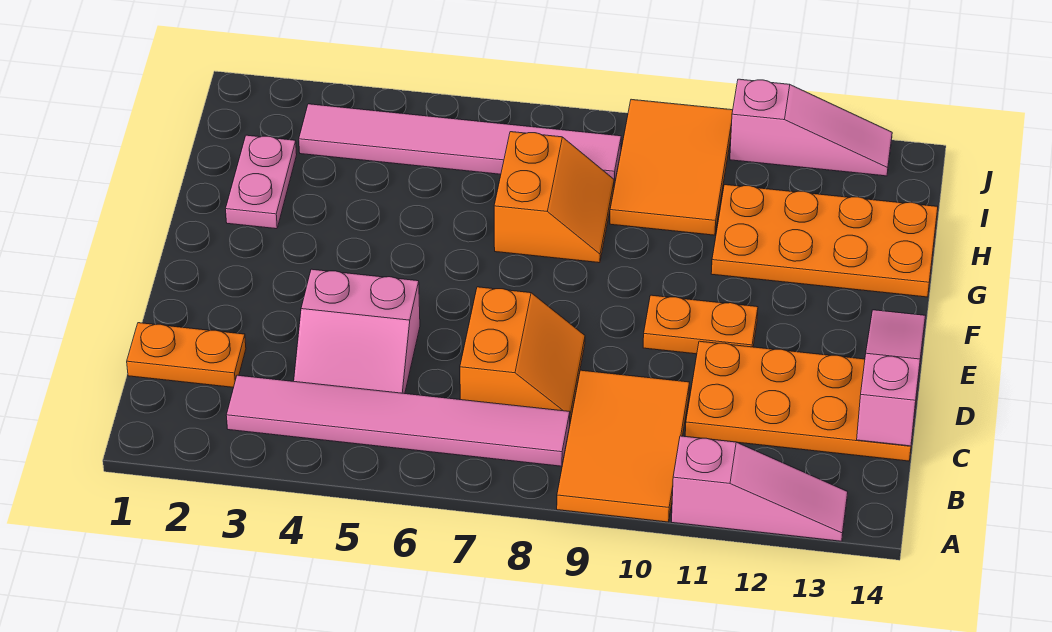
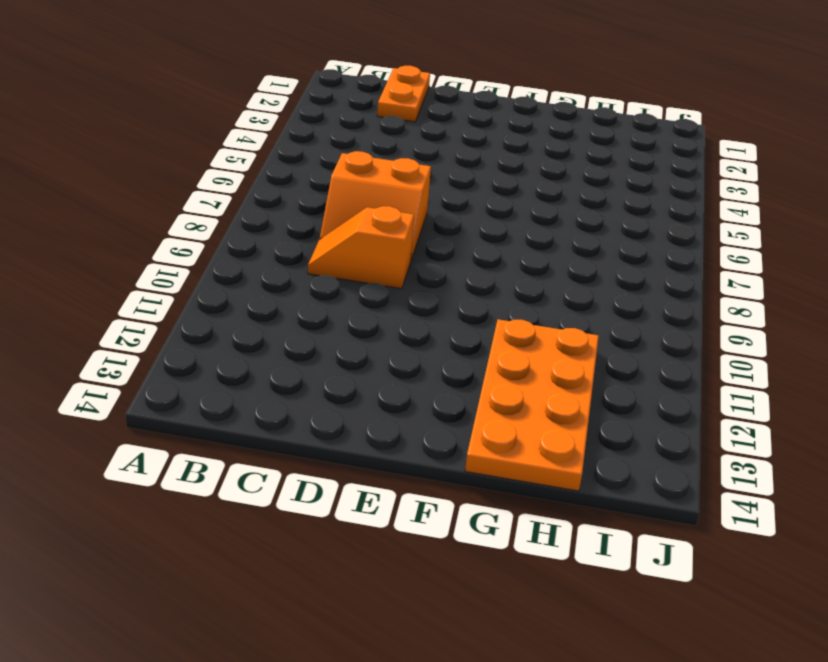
orange 1x2 slope [308,206,414,289] -> orange 2x3 tile [557,370,690,522]
none -> pink 1x3 slope [672,436,848,541]
none -> pink 1x6 tile [226,375,570,466]
none -> pink 2x2 slope [294,269,420,394]

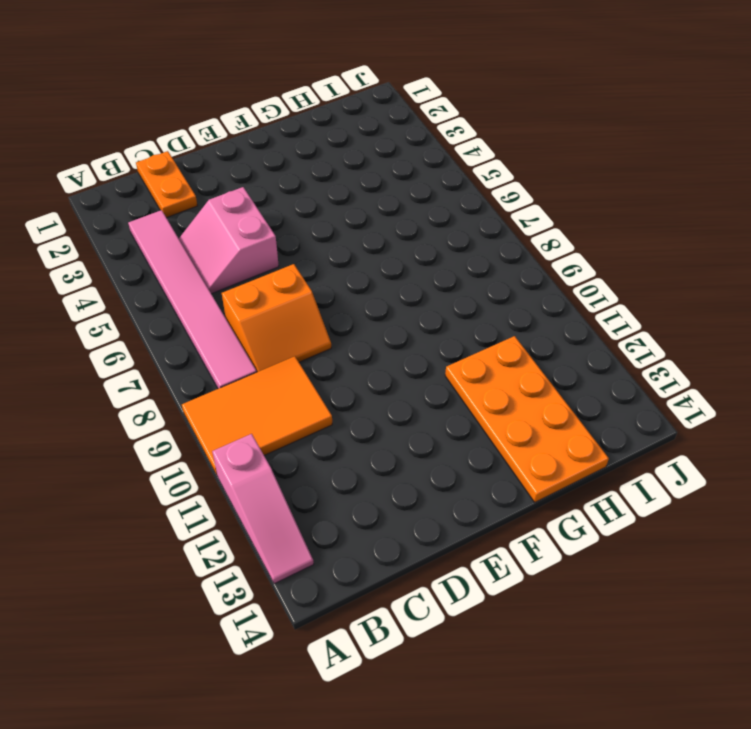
none -> orange 2x4 plate [685,341,919,461]
none -> orange 1x2 plate [643,295,758,354]
none -> pink 1x2 plate [226,135,297,229]

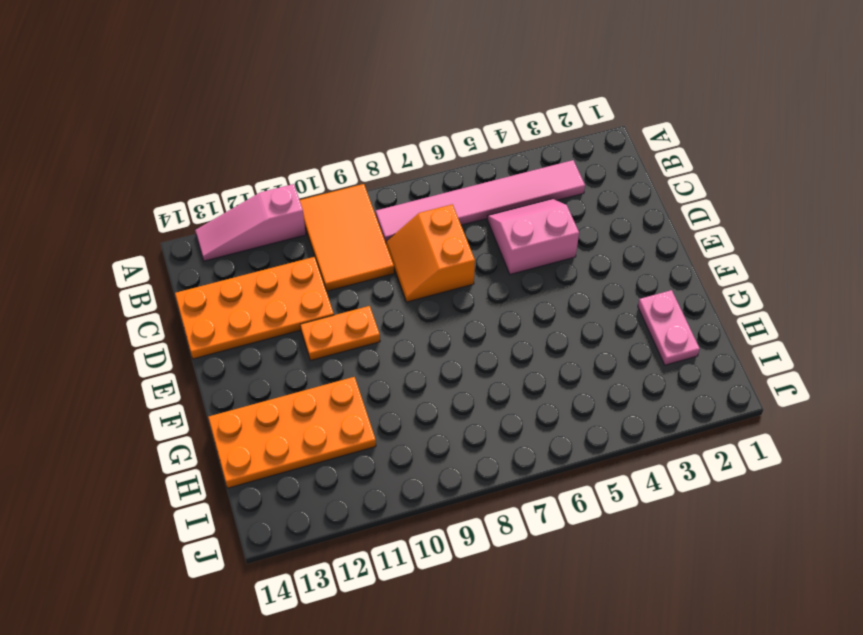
none -> orange 1x2 plate [127,323,246,388]
none -> orange 2x2 slope [494,132,614,263]
none -> orange 2x3 tile [610,99,733,235]

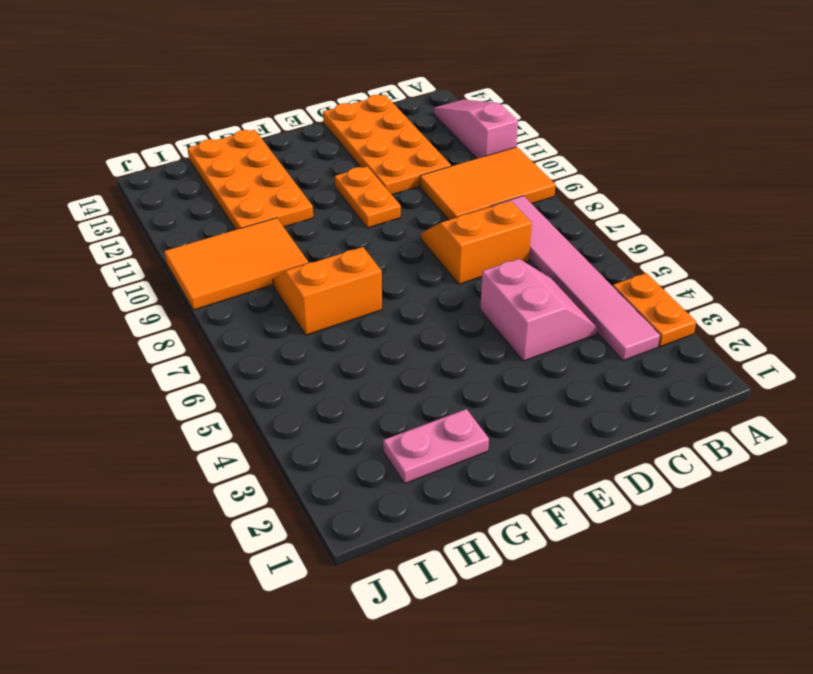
orange 1x2 plate [613,273,696,347] -> orange 1x2 plate moved to [127,323,246,388]
none -> pink 1x6 tile [299,104,621,185]
none -> pink 1x3 slope [730,79,892,176]
none -> pink 1x3 slope [857,310,925,446]

